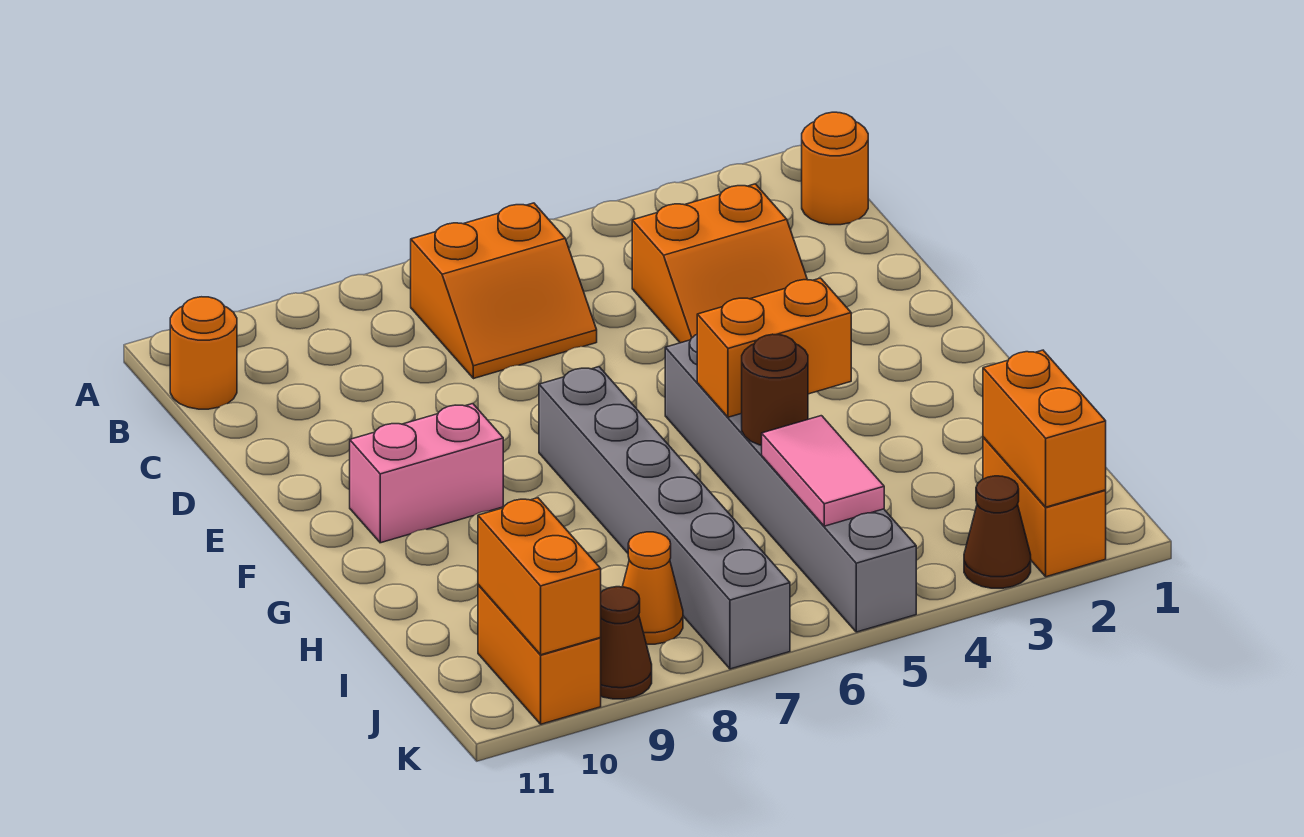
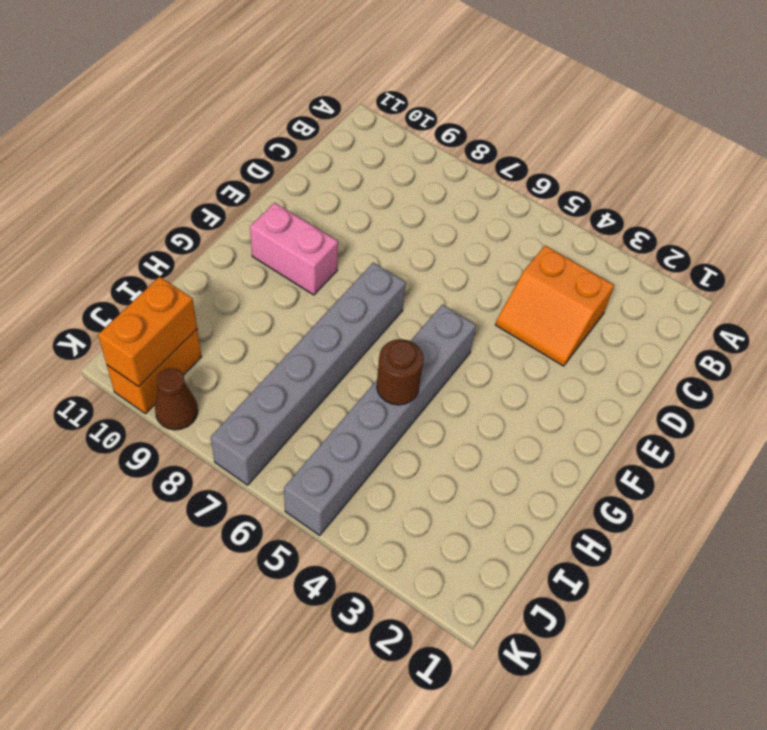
none -> orange 1x1 round brick [802,112,868,225]
none -> orange 2x2 slope [411,203,597,379]
none -> orange 1x1 round brick [170,297,237,409]

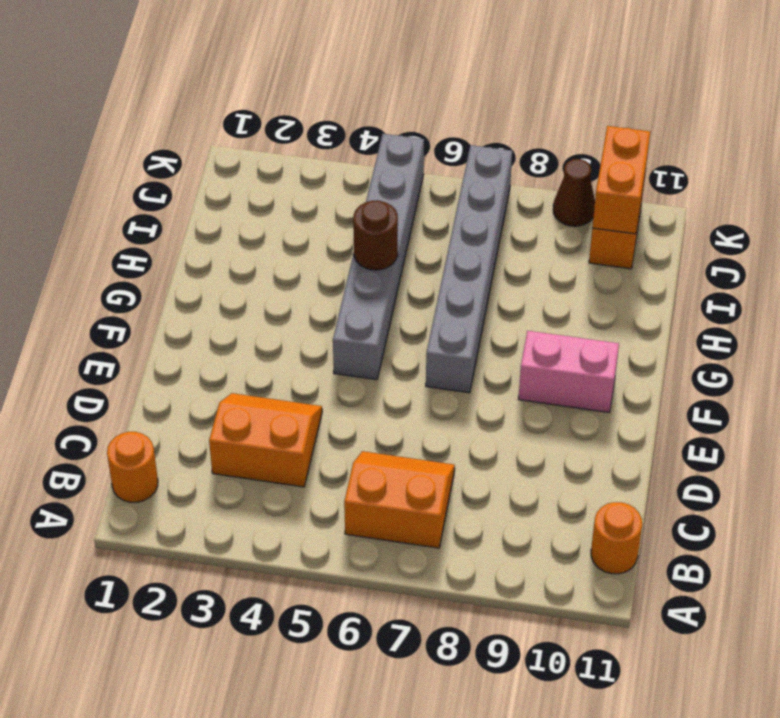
none -> orange 1x2 brick [983,437,1106,577]
none -> orange 1x1 cone [622,532,683,644]
none -> brown 1x1 cone [964,476,1031,588]

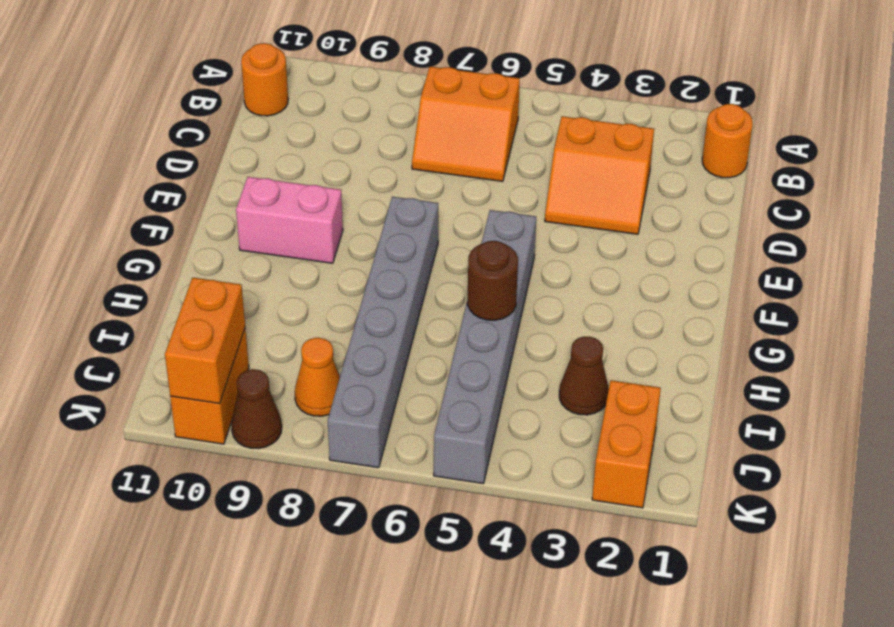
brown 1x1 cone [559,337,609,415] -> brown 1x1 cone moved to [964,476,1031,588]
none -> orange 1x2 brick [697,278,851,417]
none -> pink 1x2 tile [762,416,884,526]
none -> orange 1x2 brick [983,350,1106,507]

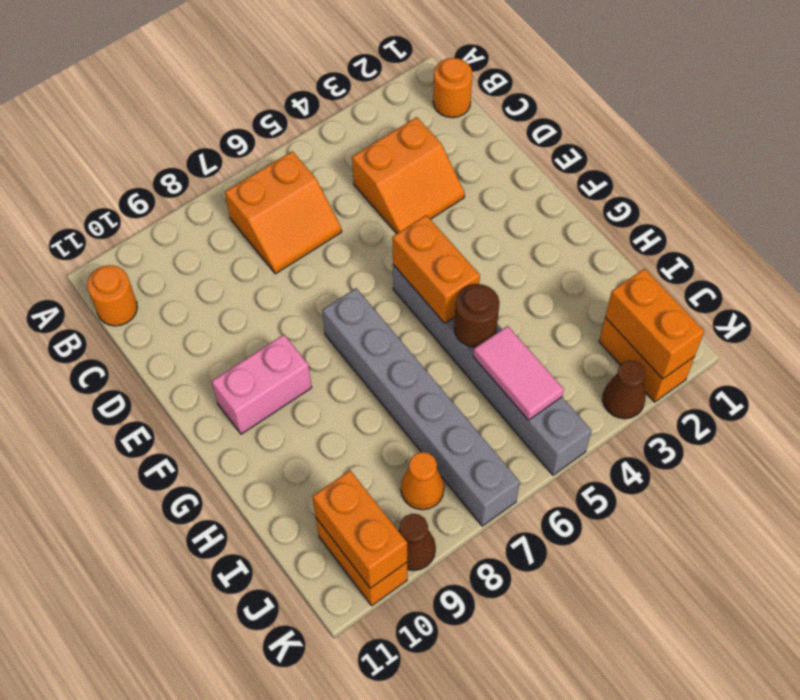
orange 1x2 brick [392,215,480,323] -> orange 1x2 brick turned to [697,278,851,417]

